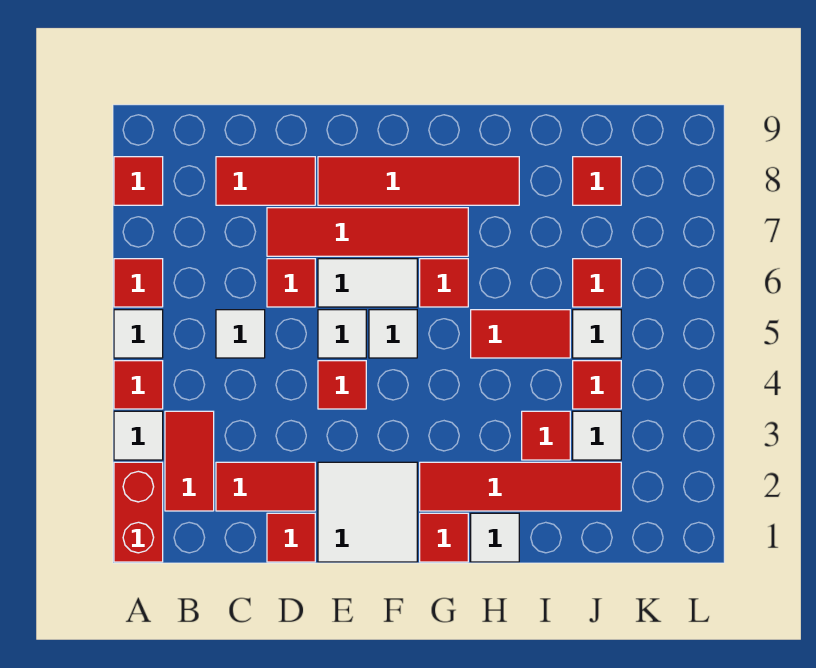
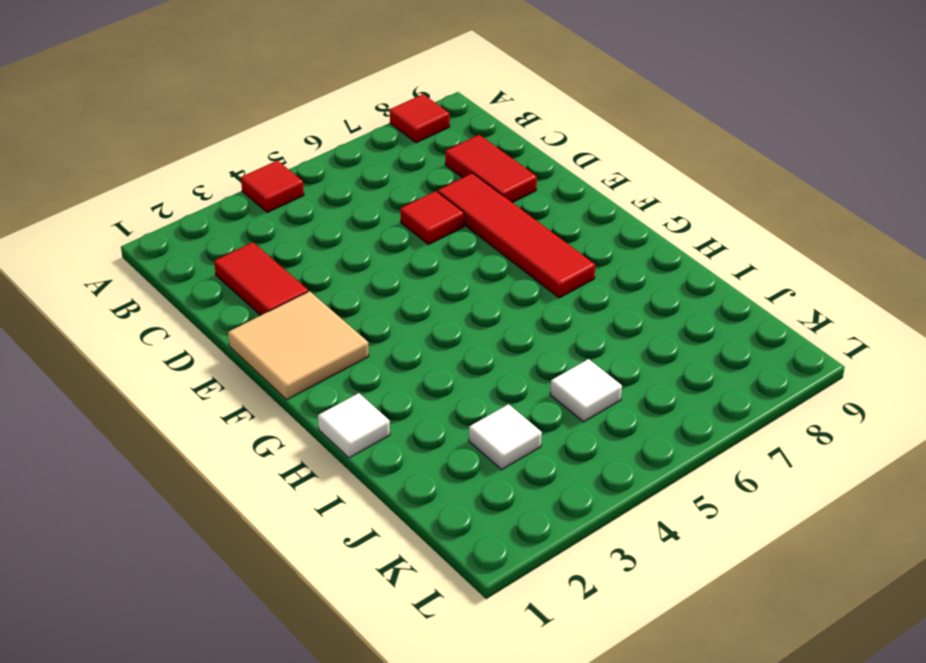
tan 2x2 tile [228,291,369,400] -> white 2x2 tile [318,462,417,562]
none -> red 1x2 brick [114,462,163,562]
none -> white 1x1 tile [114,411,163,460]
none -> white 1x1 tile [114,310,163,358]
none -> red 1x1 tile [114,259,163,307]

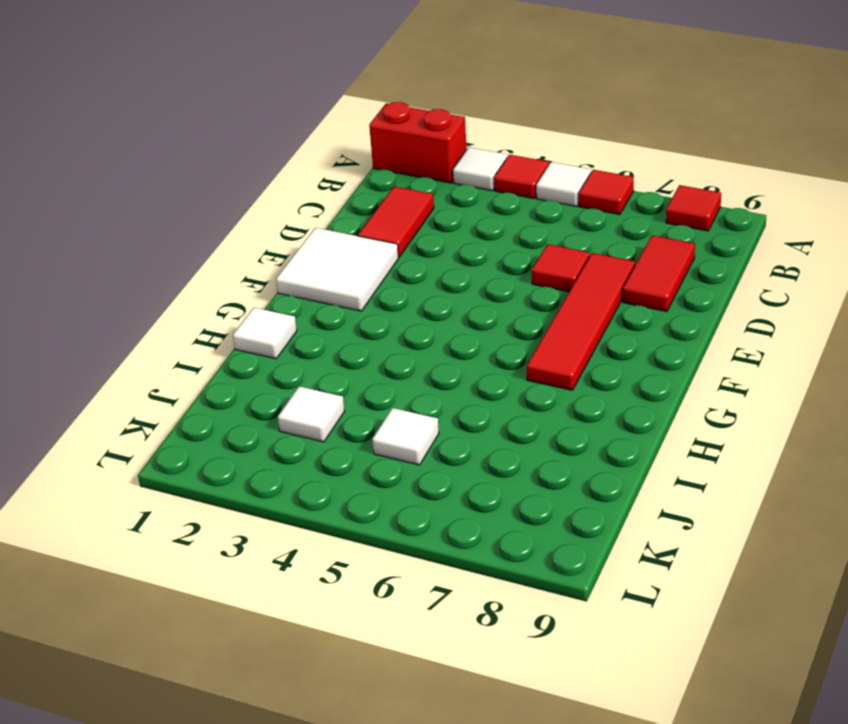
none -> red 1x2 tile [165,411,214,511]
none -> white 1x1 tile [216,310,265,358]
none -> red 1x1 tile [267,513,315,562]
none -> red 1x1 tile [318,361,366,409]

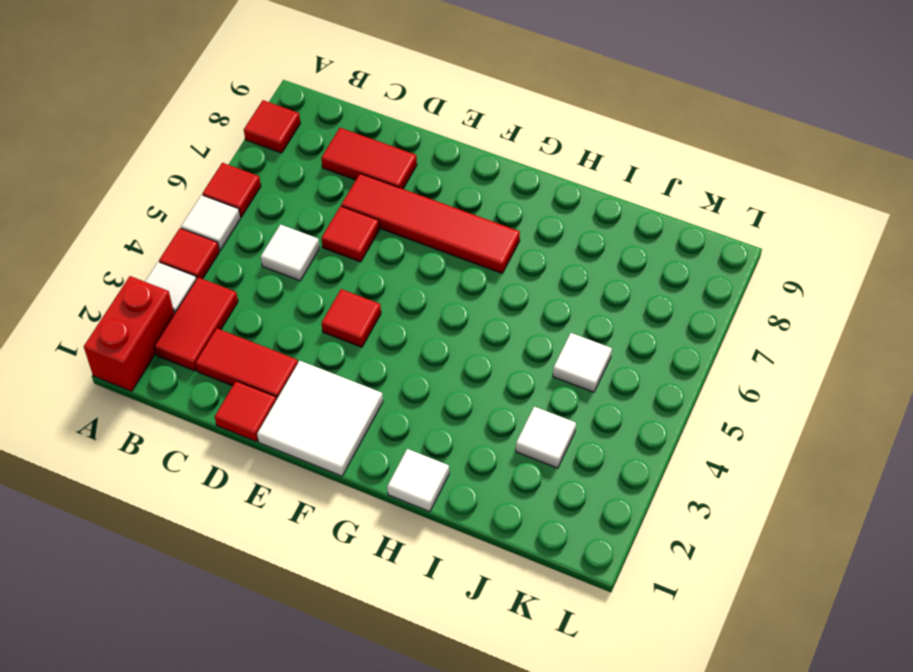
none -> white 1x1 tile [318,310,366,358]
none -> white 1x2 tile [318,259,417,307]
none -> red 1x4 tile [318,157,519,205]
none -> white 1x1 tile [369,310,417,358]

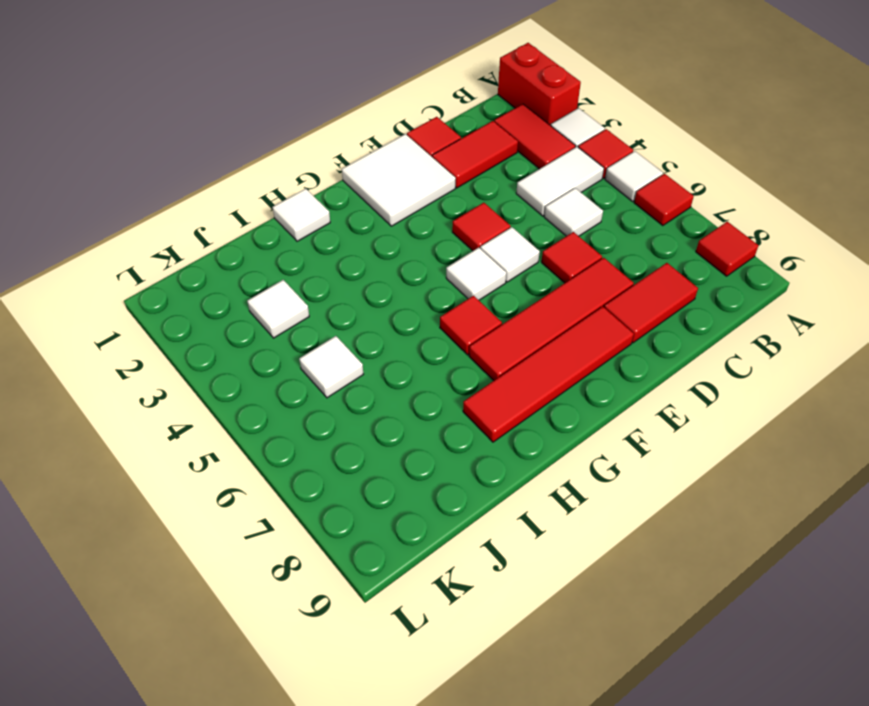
white 1x2 tile [516,147,604,216] -> white 1x2 tile moved to [318,259,417,307]
none -> red 1x1 tile [420,513,468,562]
none -> red 1x4 tile [420,462,621,511]
none -> red 1x2 tile [471,310,570,358]
none -> red 1x1 tile [522,411,570,460]

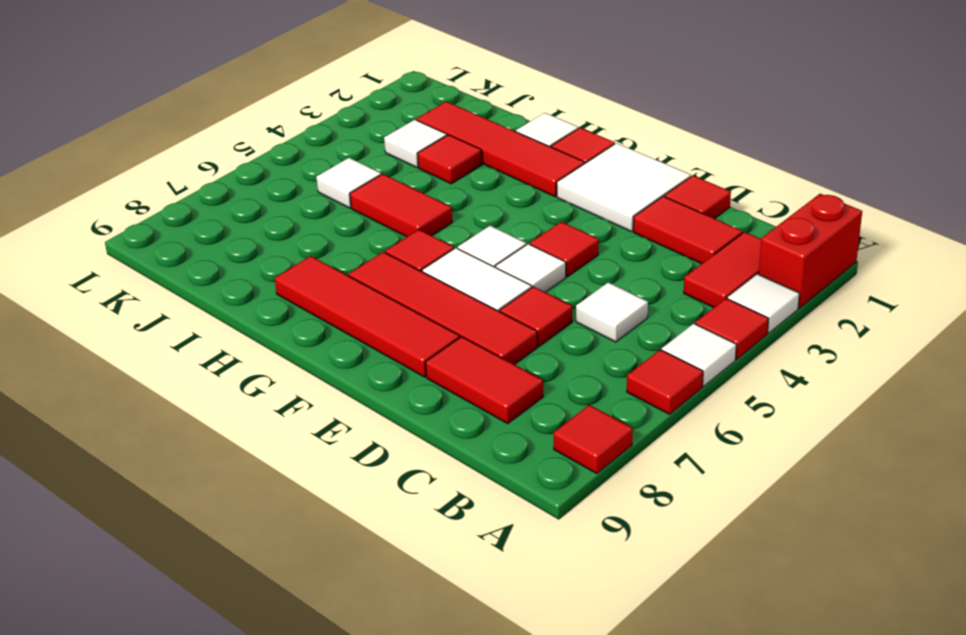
none -> red 1x1 tile [573,361,621,409]
none -> red 1x1 tile [573,259,621,307]
none -> red 1x1 tile [573,157,621,205]

